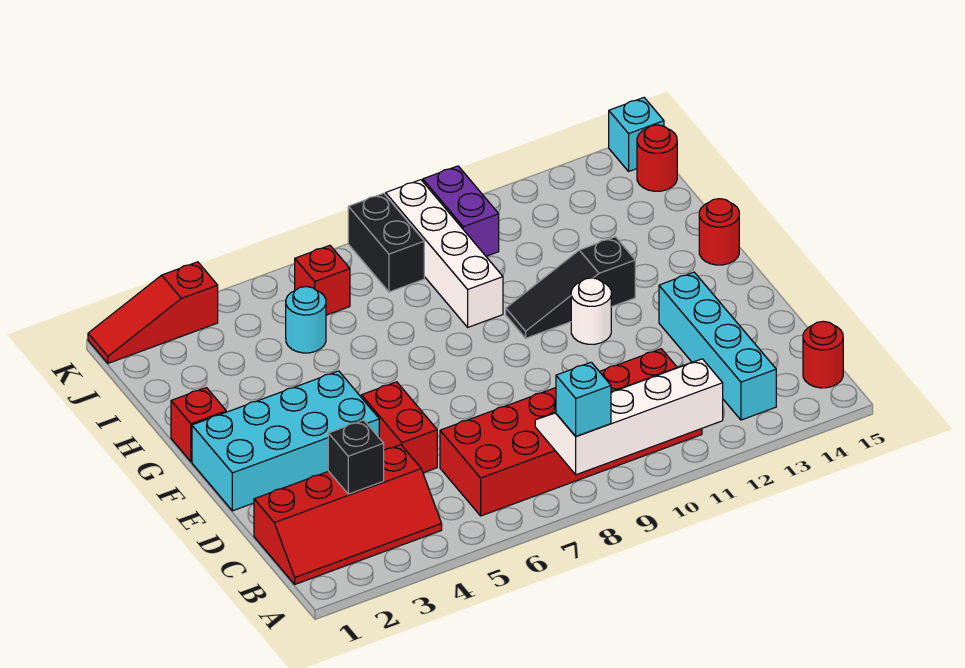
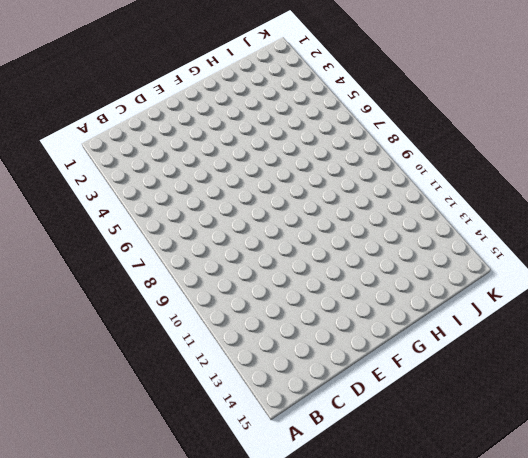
none -> red 2x4 slope [254,445,442,584]
none -> red 2x6 brick [440,349,702,516]
none -> cyan 1x4 brick [659,272,776,420]

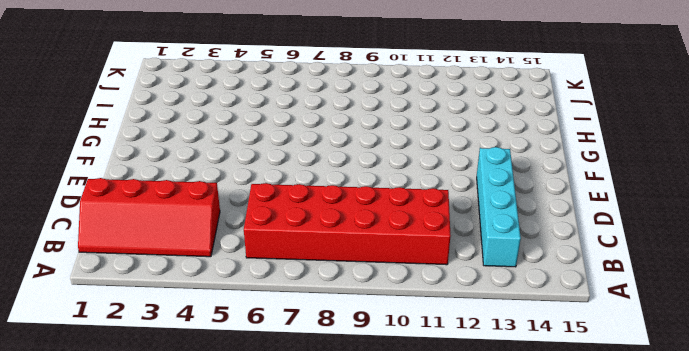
none -> red 1x1 round brick [803,321,843,388]
none -> red 1x2 brick [361,382,437,473]
none -> cyan 2x4 brick [192,371,379,511]

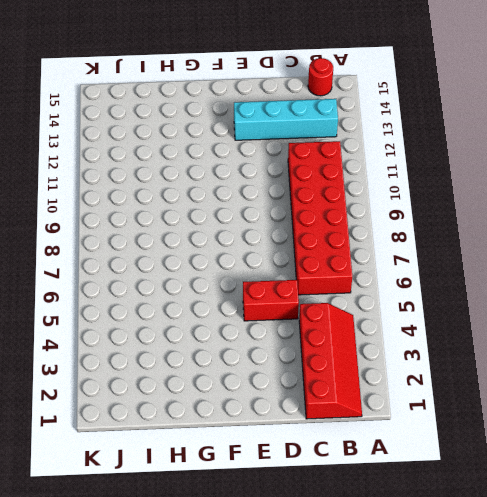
none -> cyan 2x4 brick [192,371,379,511]
none -> white 1x1 round brick [571,278,611,344]
none -> red 1x1 brick [171,388,226,462]

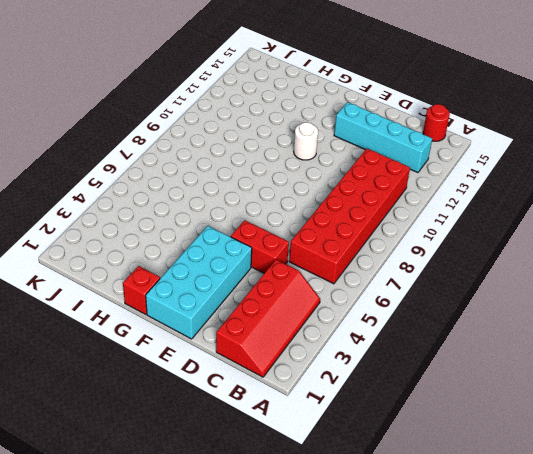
none -> black 1x3 slope [506,237,635,338]
none -> red 1x1 round brick [699,199,739,265]
none -> white 1x4 brick [386,180,503,327]

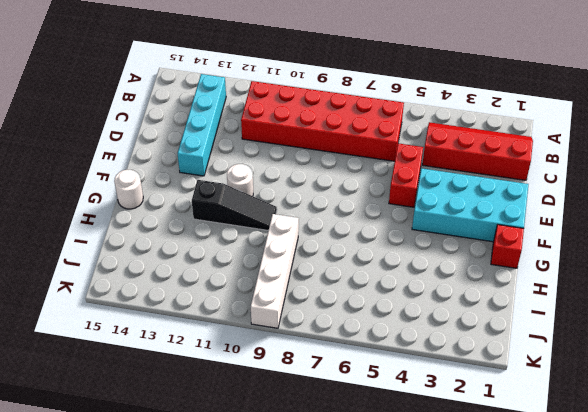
white 1x1 round brick [114,170,143,209] -> red 1x1 round brick [699,199,739,265]
none -> red 1x1 round brick [803,321,843,388]
none -> cyan 1x1 round brick [286,287,326,353]
none -> red 1x1 brick [295,245,350,315]

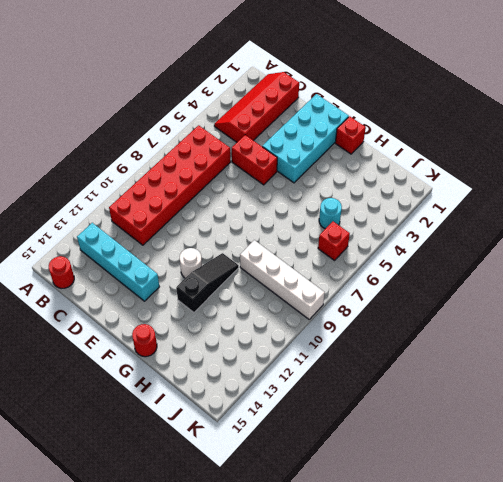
none -> black 1x2 brick [348,193,424,292]
none -> purple 1x2 brick [423,166,499,256]
none -> red 1x1 round brick [637,125,677,191]

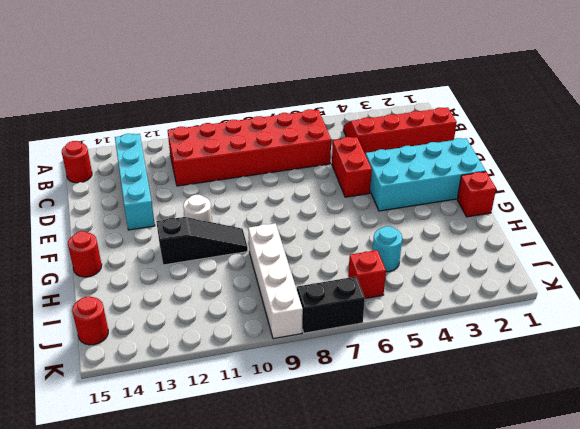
black 1x2 brick [297,277,365,333] -> black 1x2 brick turned to [348,193,424,292]
none -> purple 1x2 brick [423,166,499,256]
none -> red 1x3 slope [88,262,218,363]
none -> cyan 1x1 brick [609,98,664,171]

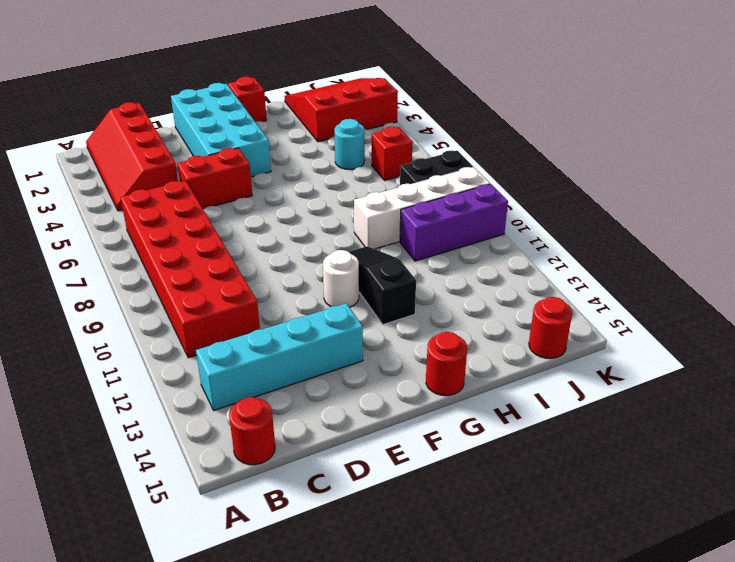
red 3x3 slope [285,78,398,142] -> red 1x3 slope [88,262,218,363]
purple 1x3 brick [400,184,508,261] -> purple 1x2 brick [423,166,499,256]
none -> cyan 1x1 brick [609,98,664,171]
none -> white 2x4 slope [535,359,723,475]
none -> black 1x1 brick [328,420,384,494]

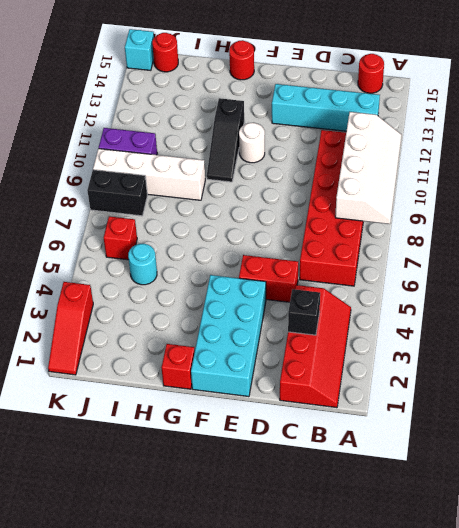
white 2x4 slope [335,112,402,224] -> white 2x4 slope turned to [535,359,723,475]
none -> cyan 1x1 brick [556,362,611,436]

